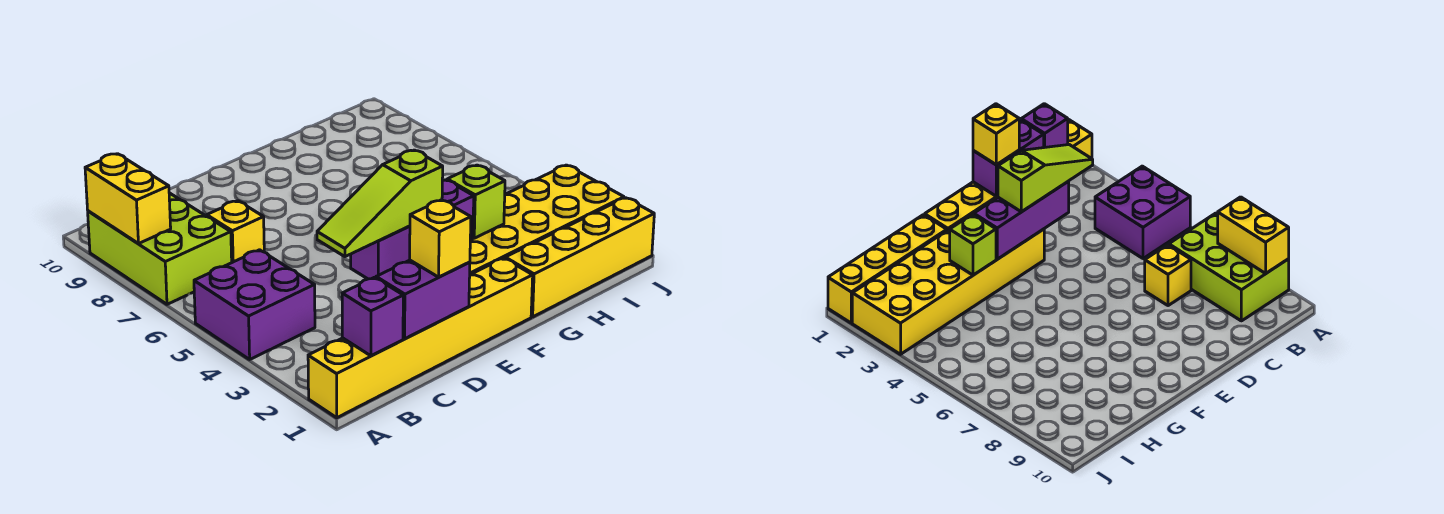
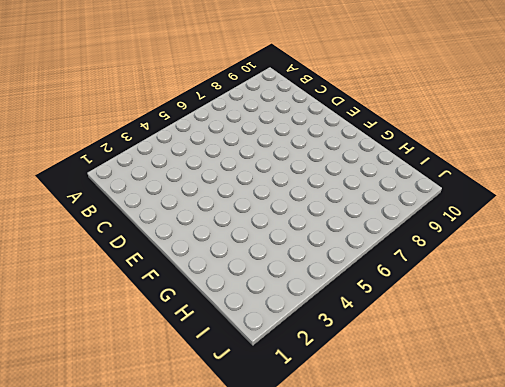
none -> yellow 1x6 brick [308,258,533,418]
none -> purple 2x2 brick [194,250,315,359]
none -> lime 2x3 brick [88,193,232,304]

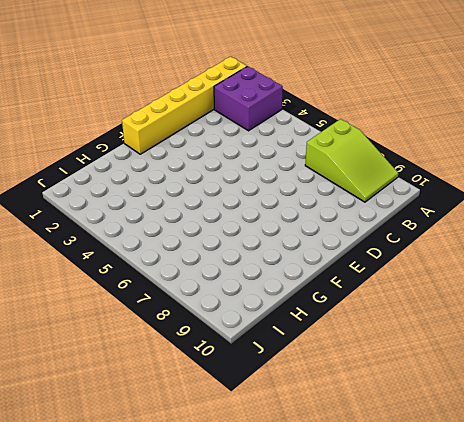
purple 2x2 brick [214,66,283,131] -> purple 2x2 brick moved to [194,250,315,359]
lime 2x3 slope [305,119,398,202] -> lime 2x3 brick [88,193,232,304]
none -> yellow 1x1 brick [207,201,264,262]
none -> yellow 2x6 brick [470,165,624,275]
none -> yellow 1x4 brick [505,198,654,317]

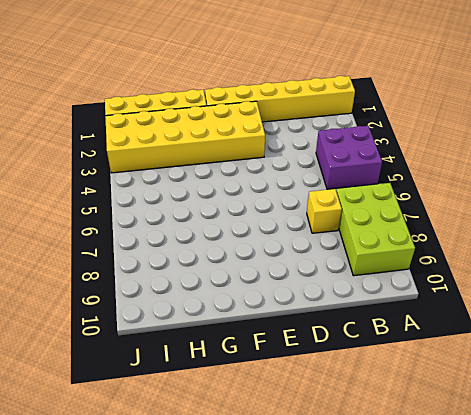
none -> yellow 1x2 brick [85,154,171,244]
none -> purple 1x1 brick [342,277,403,356]
none -> purple 1x2 brick [376,260,470,339]

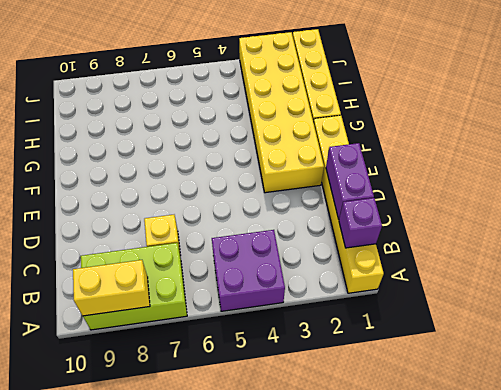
none -> purple 1x3 brick [351,180,474,279]
none -> lime 1x1 brick [447,165,505,238]
none -> lime 1x3 slope [317,150,443,257]

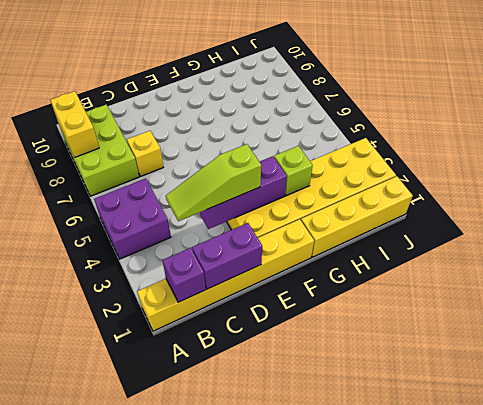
none -> yellow 1x1 brick [410,200,471,277]

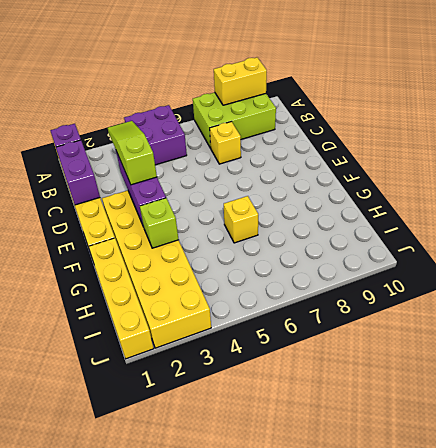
yellow 1x1 brick [224,196,258,243] -> yellow 1x1 brick moved to [410,200,471,277]

